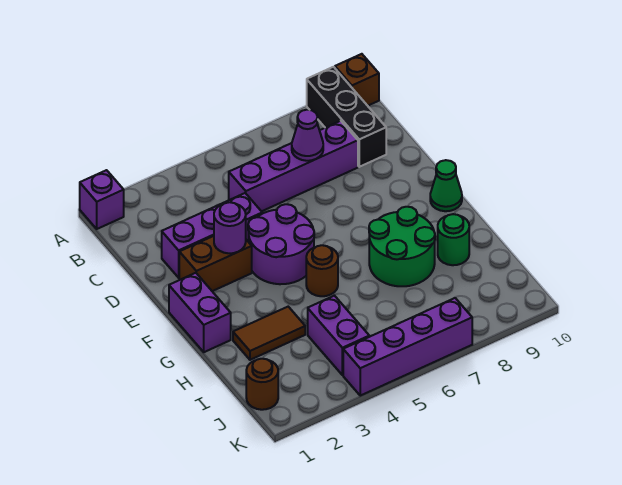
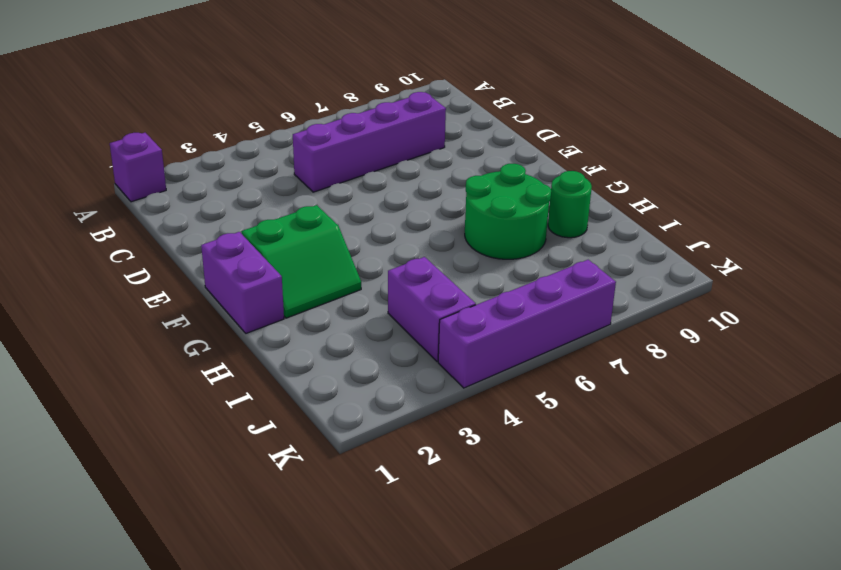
green 2x2 slope [241,205,361,318] -> none
none -> black 1x3 brick [307,67,386,167]
none -> brown 1x1 brick [335,54,379,106]
none -> purple 1x3 brick [162,193,262,278]

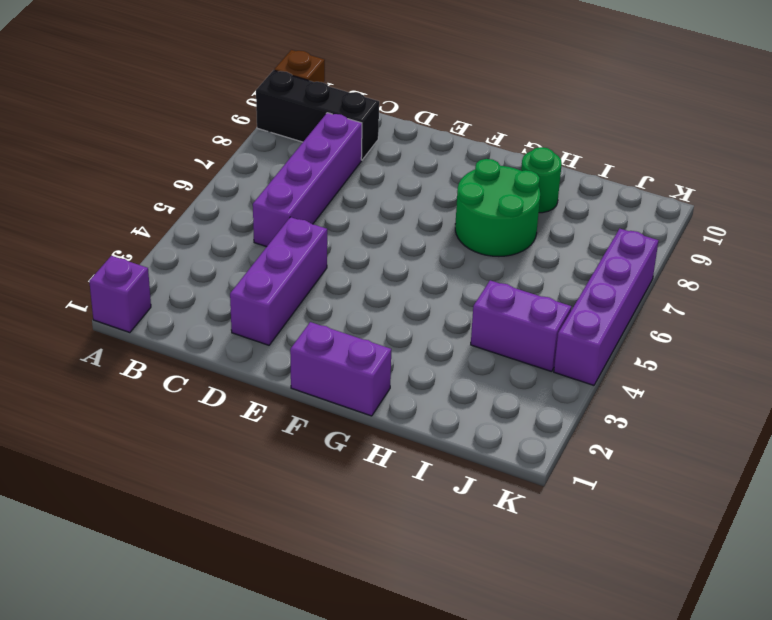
none -> brown 1x2 brick [179,236,252,291]
none -> purple 2x2 round brick [248,204,314,284]
none -> green 1x1 cone [430,160,462,211]

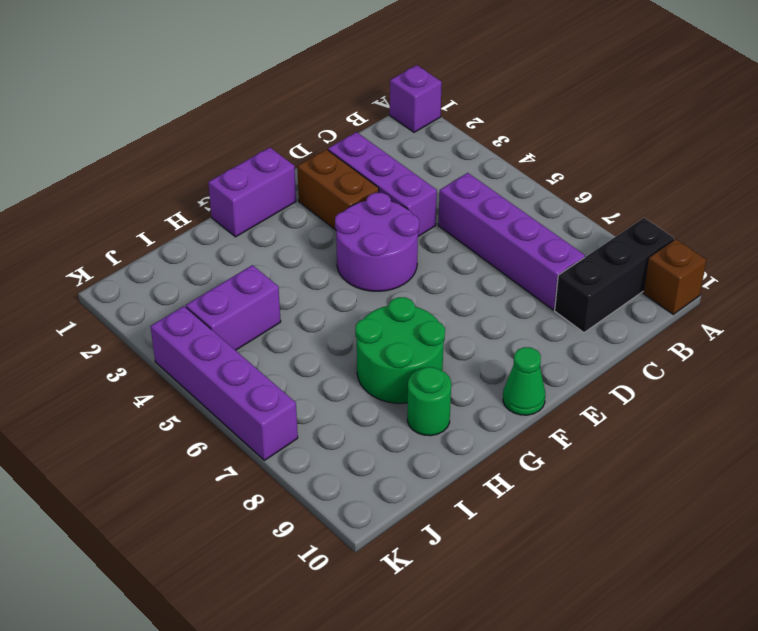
none -> brown 1x1 round brick [306,245,338,296]
none -> brown 1x2 tile [233,307,305,360]
none -> brown 1x1 round brick [246,359,278,410]

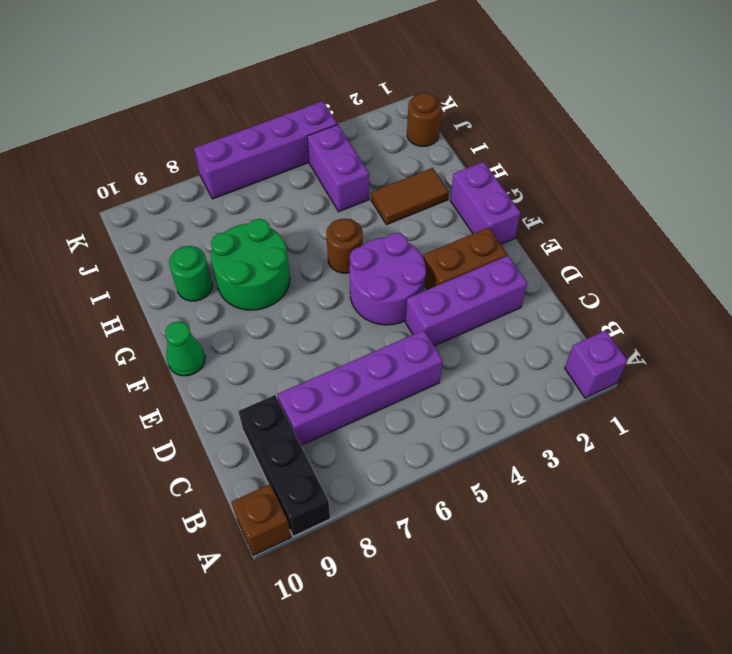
none -> purple 1x1 cone [292,110,323,161]
none -> purple 1x1 round brick [214,202,246,253]

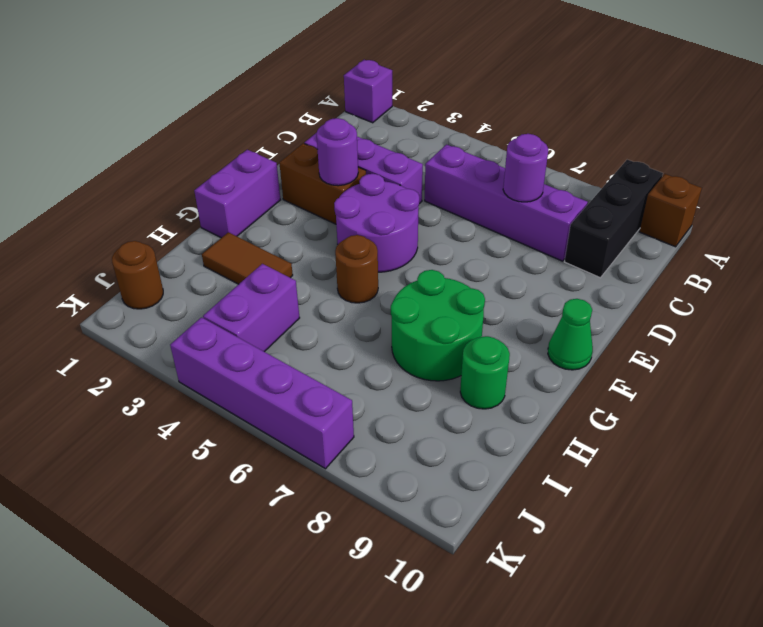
purple 1x1 round brick [503,134,548,202] -> purple 1x1 cone [292,110,323,161]

